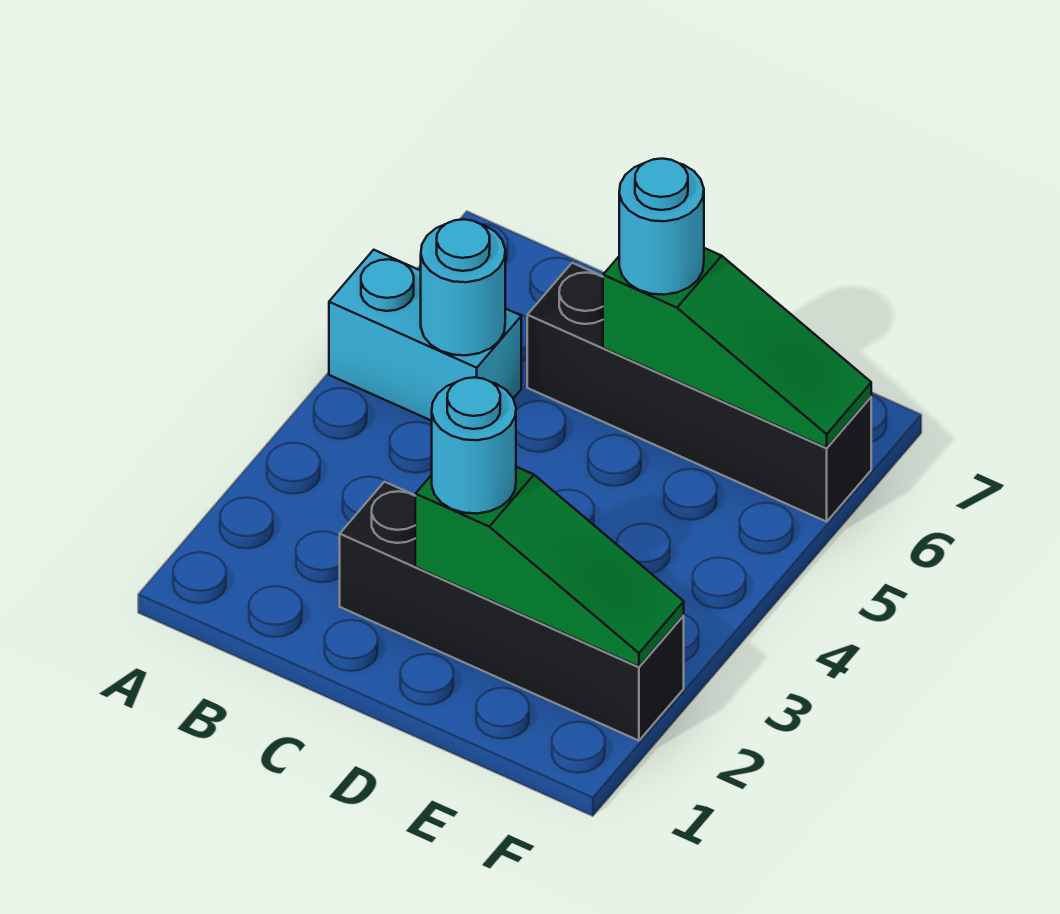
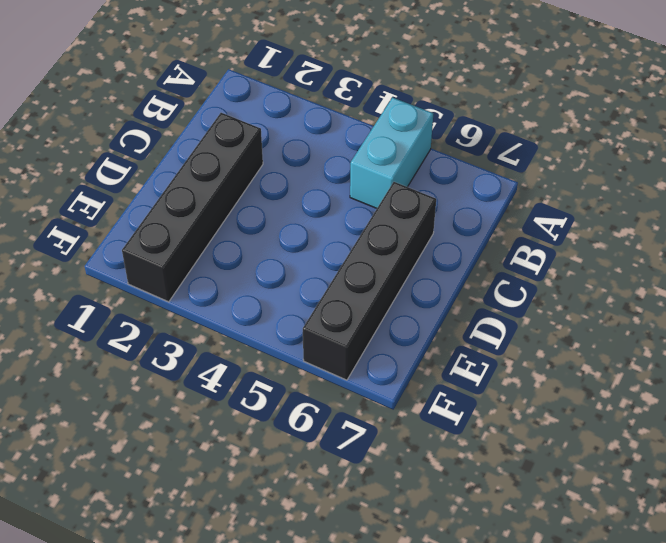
none -> cyan 1x1 round brick [421,219,505,355]
none -> green 1x3 slope [415,467,684,667]

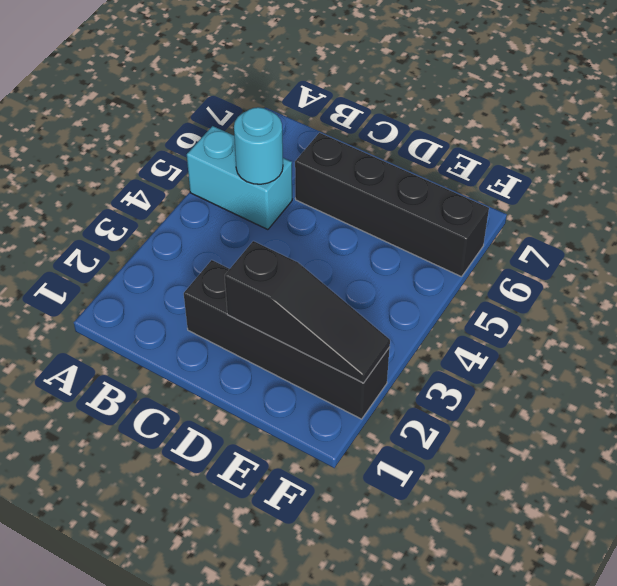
black 1x3 slope [225,241,390,383] -> green 1x3 slope [415,467,684,667]
none -> green 1x3 slope [603,248,871,448]
none -> cyan 1x1 round brick [432,377,516,514]

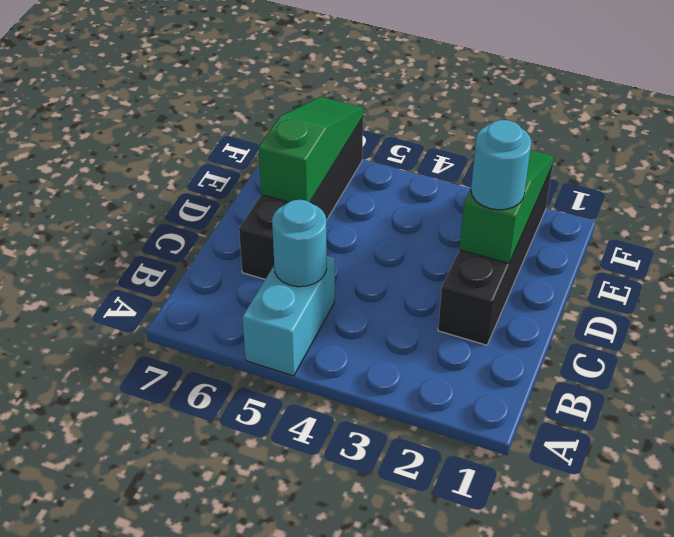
none -> cyan 1x1 round brick [619,159,704,295]

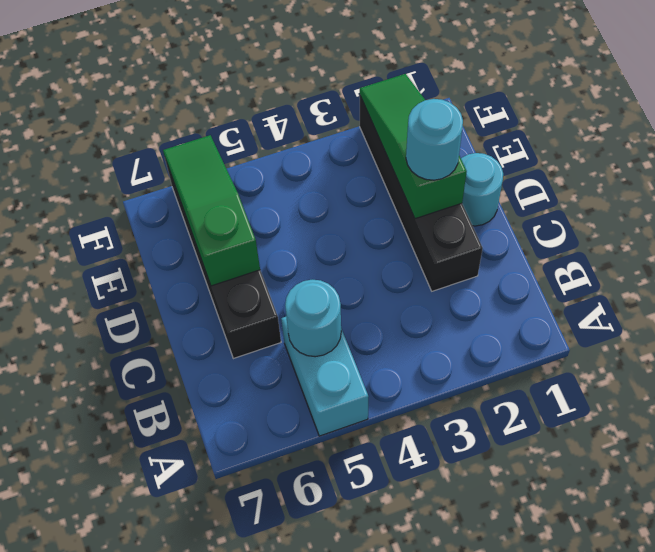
cyan 1x1 round brick [461,153,503,226] -> cyan 1x1 round brick moved to [619,159,704,295]

